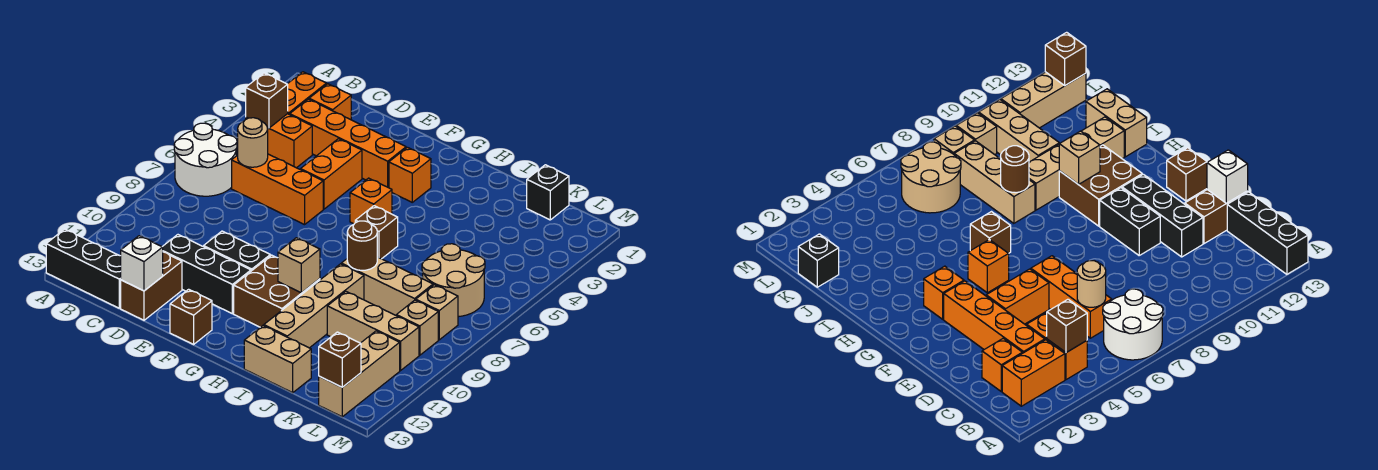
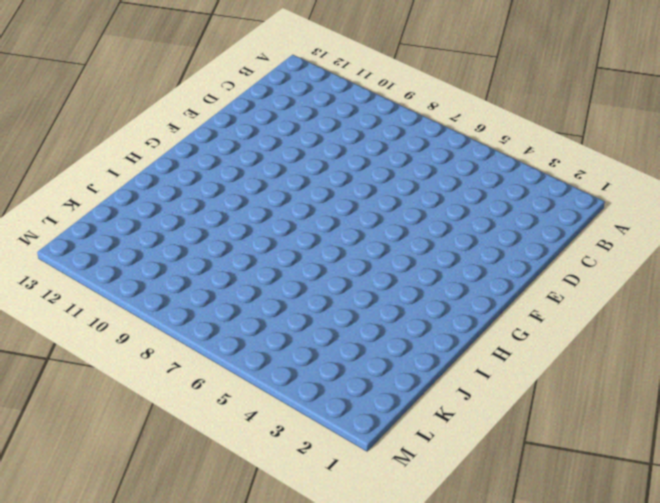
none -> white 2x2 round brick [174,123,237,196]
none -> black 1x3 brick [46,229,121,308]
none -> orange 1x2 brick [287,72,326,115]
none -> orange 1x2 brick [246,114,312,168]

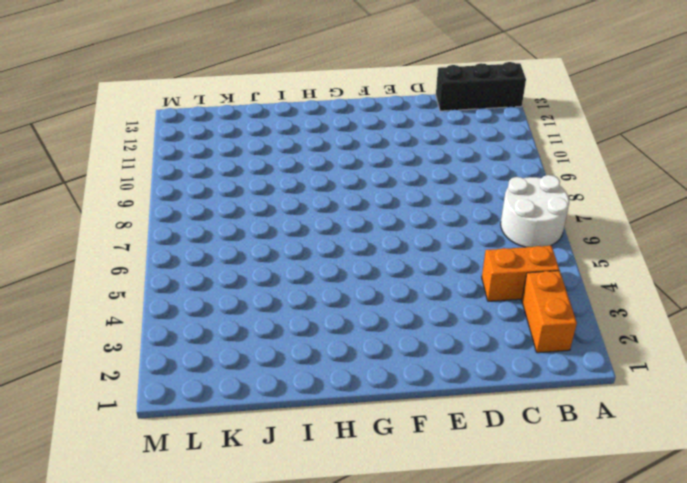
none -> orange 1x1 brick [309,84,351,120]
none -> orange 1x4 brick [290,99,406,188]
none -> orange 1x3 brick [232,154,323,225]
none -> black 1x3 brick [162,235,251,314]

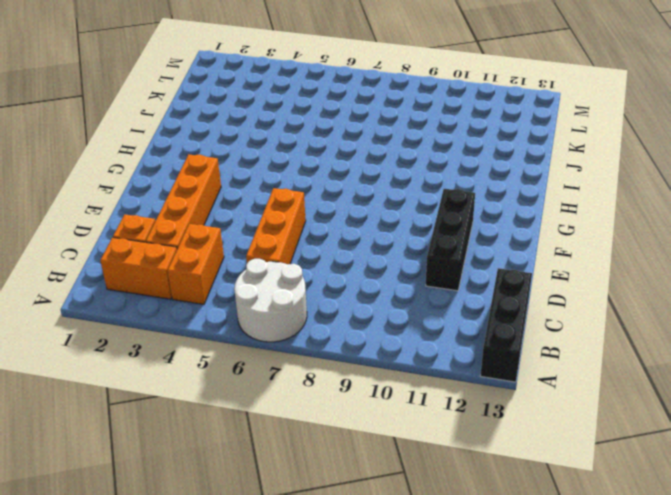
none -> brown 1x2 brick [121,252,182,320]
none -> orange 1x2 brick [301,139,362,209]
none -> black 1x2 brick [204,231,270,271]
none -> brown 1x1 brick [170,289,212,344]

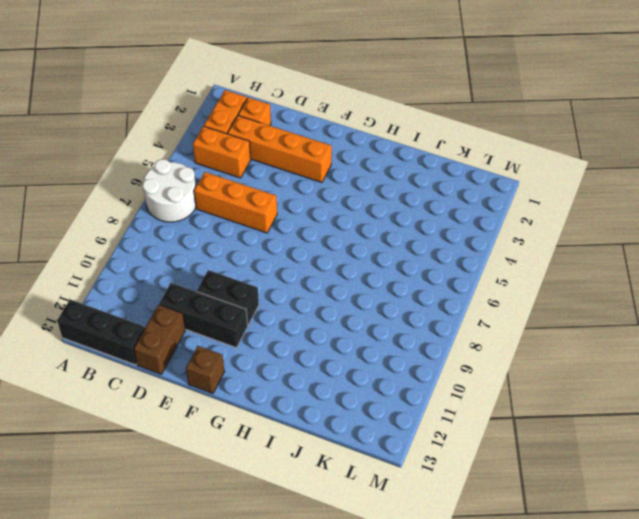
none -> orange 1x2 brick [301,139,362,209]
none -> orange 1x1 brick [389,147,431,202]
none -> orange 1x1 brick [350,178,392,224]
none -> brown 2x2 brick [234,255,320,327]

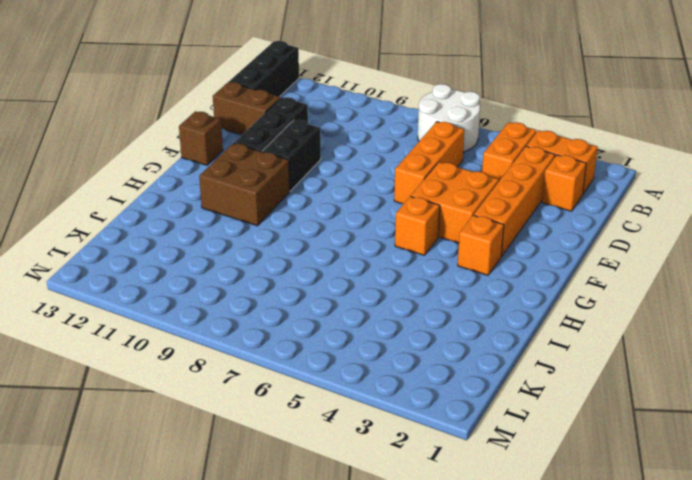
orange 2x2 brick [411,162,499,243] -> orange 1x2 brick [301,139,362,209]
none -> brown 1x1 brick [355,206,398,259]
none -> tan 1x3 brick [341,257,433,315]
none -> tan 1x4 brick [264,264,364,348]
none -> tan 1x2 brick [244,326,311,393]

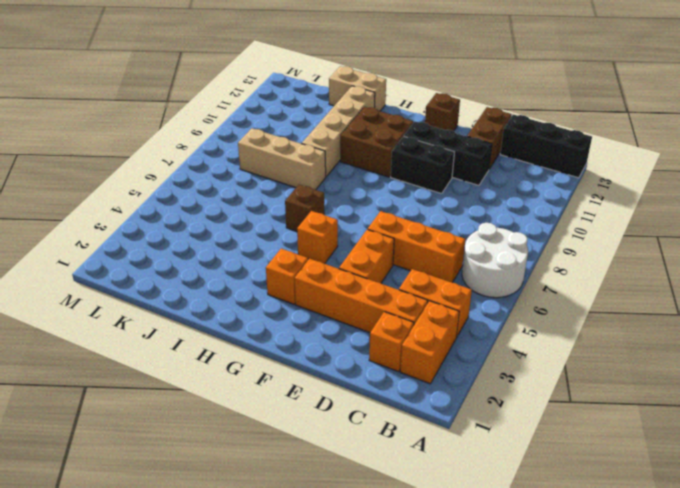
none -> tan 1x3 brick [327,292,419,371]
none -> black 1x1 brick [527,165,569,220]
none -> tan 2x2 round brick [422,244,485,317]
none -> tan 1x1 brick [416,285,458,340]

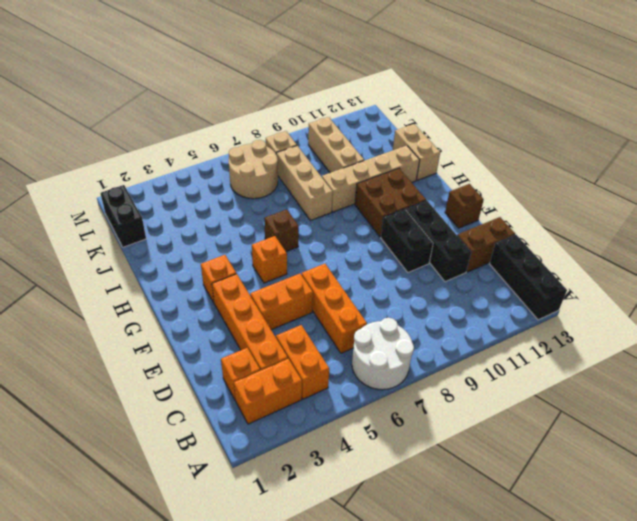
black 1x2 brick [101,185,146,247] -> black 1x1 brick [527,165,569,220]
none -> tan 1x1 brick [396,300,438,355]
none -> tan 1x3 brick [319,331,400,417]
none -> brown 1x1 brick [246,73,288,128]
none -> tan 1x1 round brick [238,118,268,167]

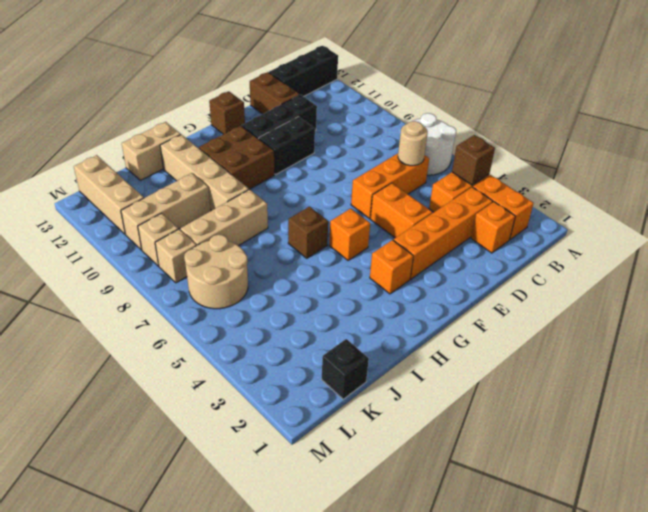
none -> white 1x1 brick [121,236,163,291]
none -> tan 1x1 brick [278,238,320,293]
none -> brown 1x1 round brick [347,221,377,270]
none -> brown 1x1 brick [319,332,361,387]

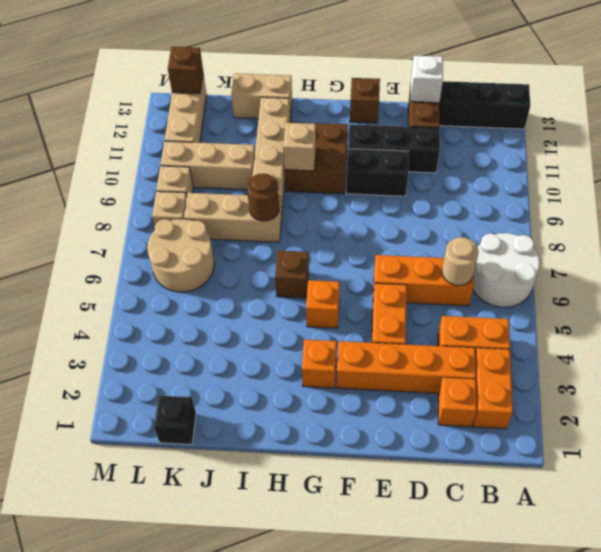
none -> brown 1x1 brick [246,73,288,128]

